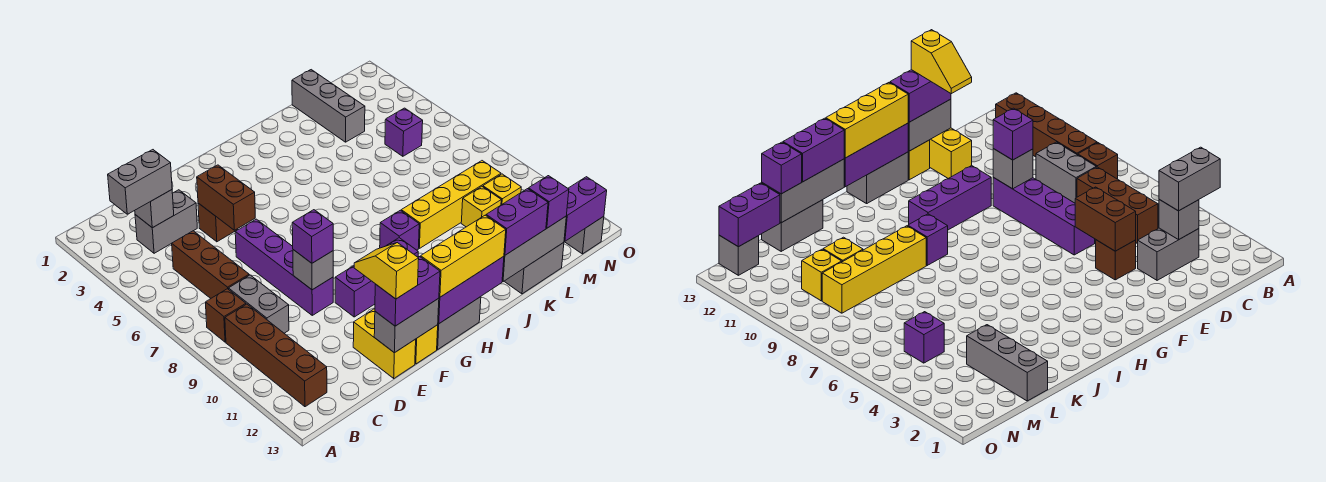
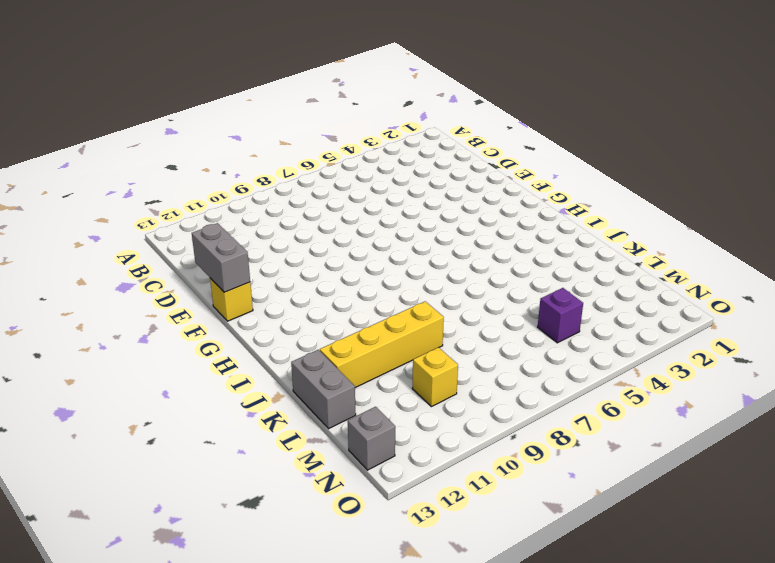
yellow 1x4 brick [320,301,444,388] -> yellow 1x4 brick turned to [401,161,501,248]
none -> brown 1x1 brick [205,289,246,342]
none -> brown 1x4 brick [225,304,327,407]
none -> grey 1x2 brick [135,190,197,253]
none -> brown 1x3 brick [172,231,249,298]

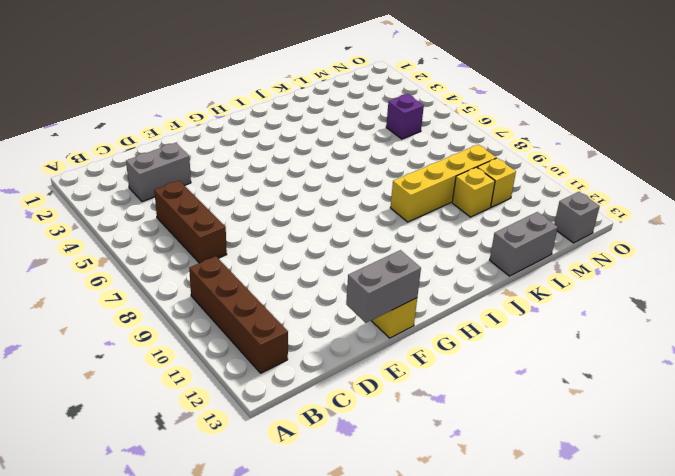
none -> brown 1x1 brick [205,289,246,342]
none -> grey 1x2 brick [229,275,289,333]
none -> brown 1x1 brick [198,203,238,242]
none -> purple 1x4 brick [235,219,333,315]

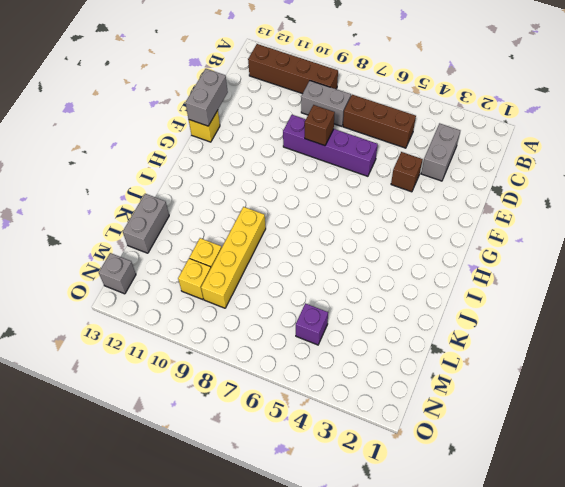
brown 1x1 brick [305,105,335,146] -> brown 1x1 brick moved to [205,289,246,342]
none -> yellow 1x2 brick [353,309,416,378]
none -> purple 1x3 brick [335,238,418,317]
none -> grey 1x2 brick [437,297,481,349]
none -> purple 1x1 brick [380,210,419,250]

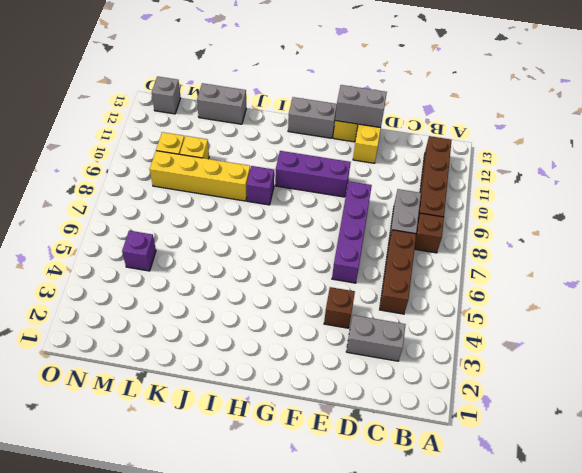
none -> grey 1x3 brick [292,70,365,142]
none -> grey 1x1 brick [135,190,174,228]
none -> brown 1x2 brick [197,165,255,230]
none -> grey 1x1 brick [293,250,333,290]

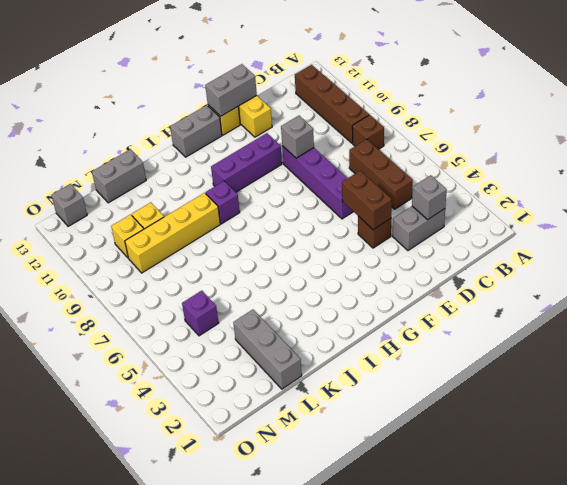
none -> grey 1x2 brick [229,275,289,333]
none -> purple 1x3 brick [438,256,504,324]
none -> grey 1x3 brick [502,217,566,282]
none -> purple 1x2 brick [564,177,607,241]

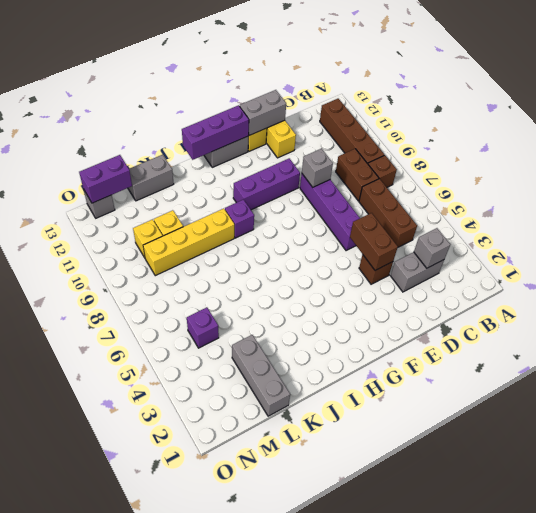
brown 1x2 brick [336,149,379,201] -> grey 1x2 brick [229,275,289,333]
none -> grey 1x3 brick [502,217,566,282]
none -> grey 1x2 brick [108,150,172,214]
none -> purple 1x1 brick [292,210,333,263]
none -> purple 1x2 brick [375,257,440,326]

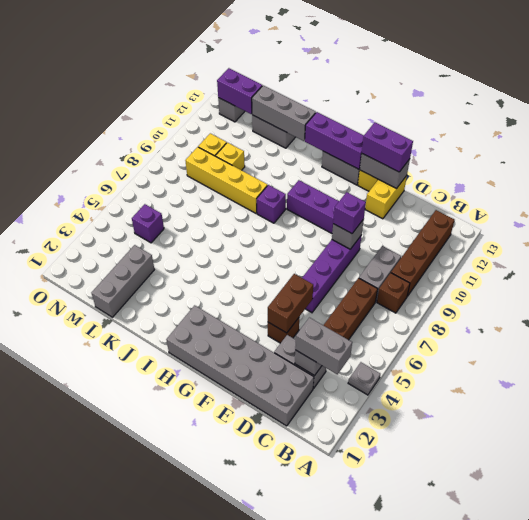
grey 1x1 plate [348,362,380,395] -> none
grey 2x6 brick [166,305,314,426] -> none
none -> yellow 1x3 brick [421,215,506,297]
none -> purple 1x2 brick [486,189,548,255]
none -> purple 1x1 brick [529,176,569,228]
none -> yellow 1x2 slope [354,243,419,299]

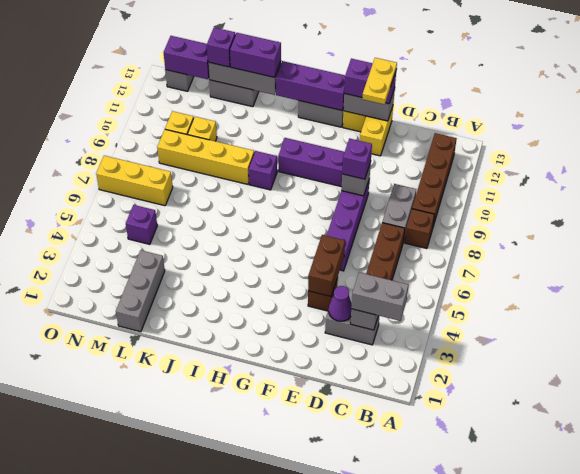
purple 1x1 cone [329,286,352,321] -> none
yellow 1x2 plate [362,58,397,104] -> yellow 1x2 slope [354,243,419,299]
yellow 1x3 brick [96,156,173,206] -> yellow 1x3 brick moved to [421,215,506,297]

